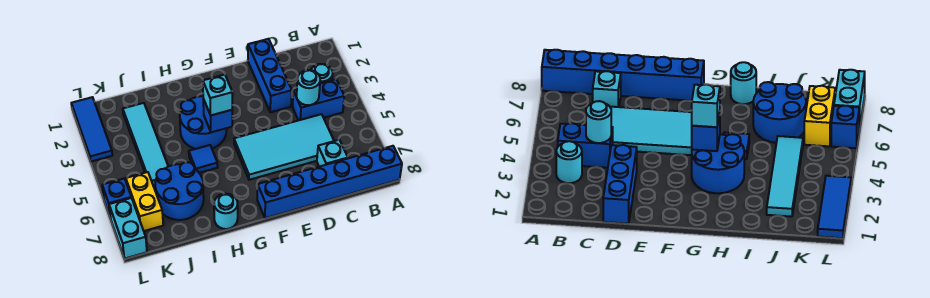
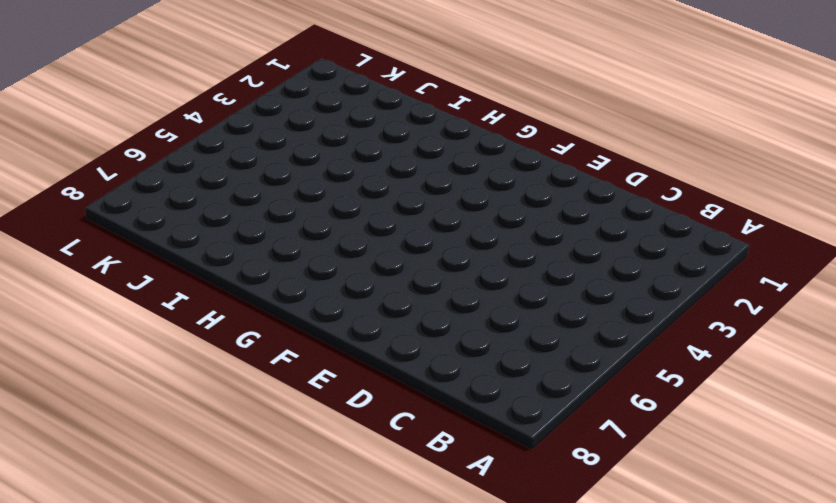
none -> blue 1x6 brick [257,146,402,218]
none -> cyan 1x1 round brick [311,64,333,83]
none -> blue 1x2 brick [293,79,344,120]

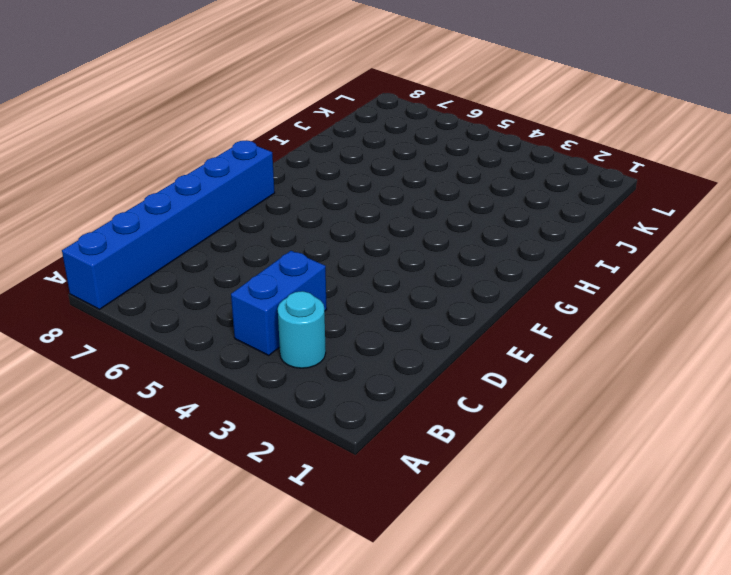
none -> cyan 2x4 tile [234,114,334,180]
none -> cyan 1x1 brick [317,140,348,167]
none -> blue 1x3 brick [248,39,292,112]

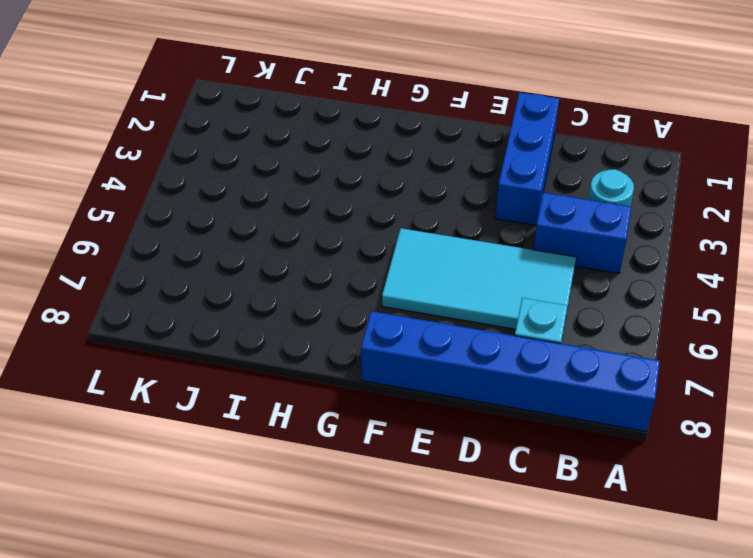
none -> blue 2x2 round brick [180,96,226,149]
none -> blue 1x1 tile [189,145,218,173]
none -> cyan 1x1 round brick [214,194,238,229]

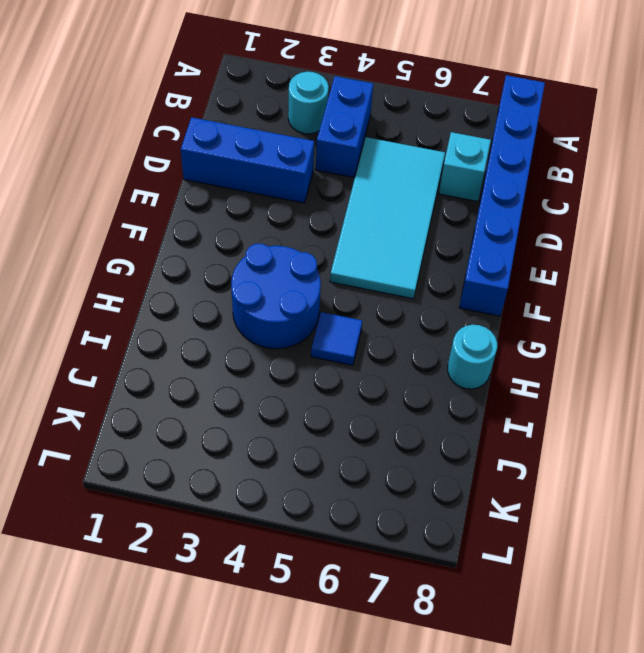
none -> blue 2x2 round brick [155,162,204,220]
none -> cyan 1x4 tile [123,103,168,186]
none -> yellow 1x2 brick [126,172,163,231]

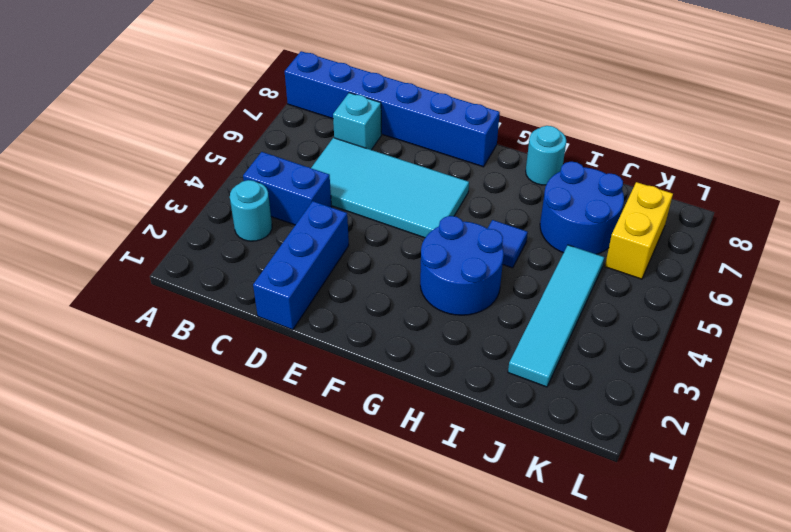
none -> blue 1x3 tile [71,97,112,162]
none -> blue 1x1 brick [102,179,131,218]
none -> cyan 1x2 brick [109,198,147,258]

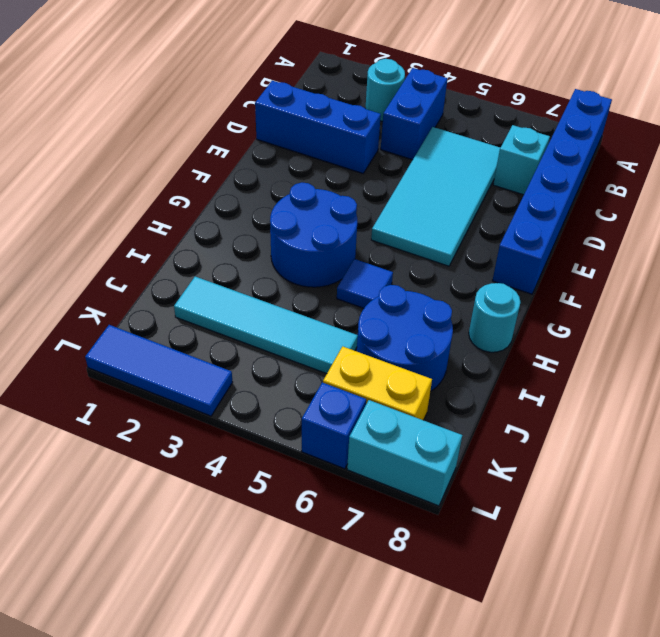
none -> cyan 1x1 round brick [297,70,320,105]
none -> blue 1x1 brick [203,99,232,132]
none -> cyan 1x1 brick [203,75,232,115]

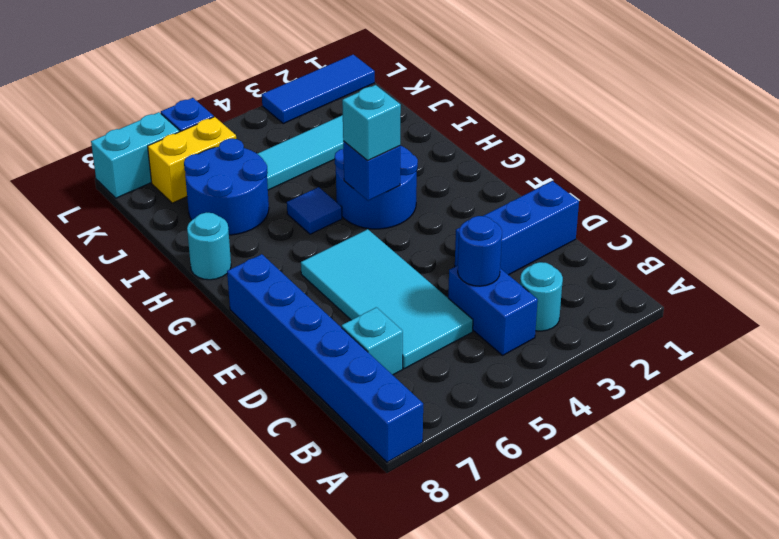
blue 1x1 round brick [458,216,502,286] -> cyan 1x1 round brick [297,70,320,105]

